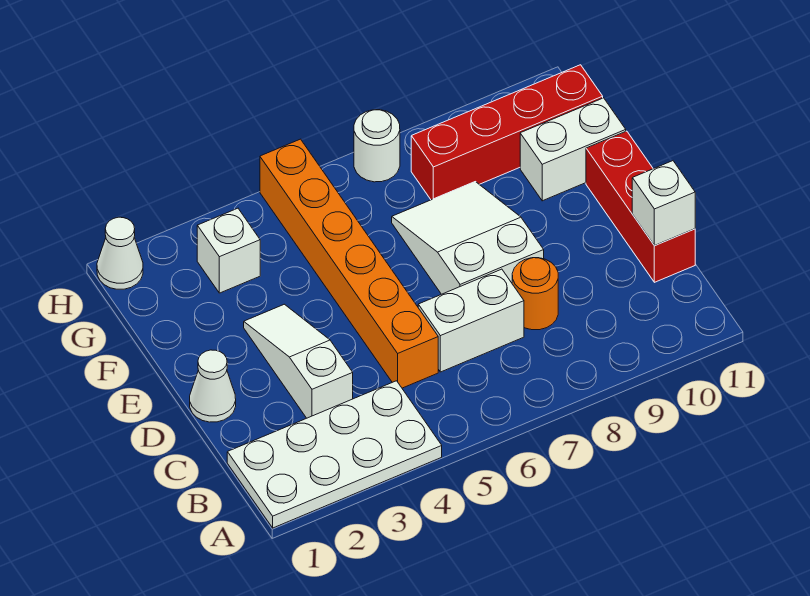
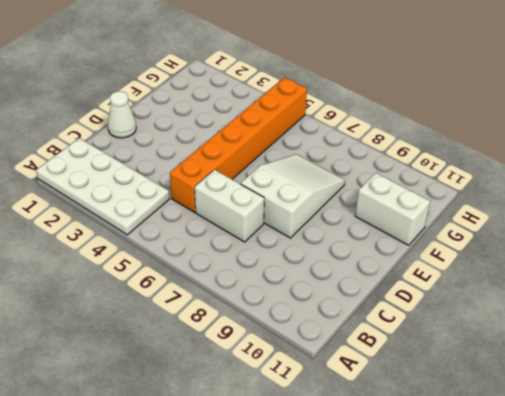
none -> white 1x3 slope [244,304,353,418]
none -> orange 1x1 round brick [512,258,558,330]
none -> red 1x3 brick [586,131,695,282]

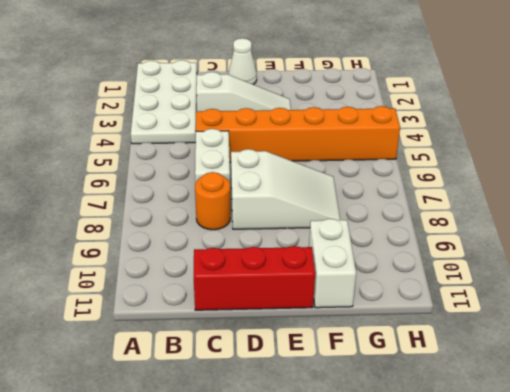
none -> white 1x1 brick [197,208,260,293]
none -> red 1x4 brick [411,65,603,200]
none -> white 1x1 cone [97,217,143,289]

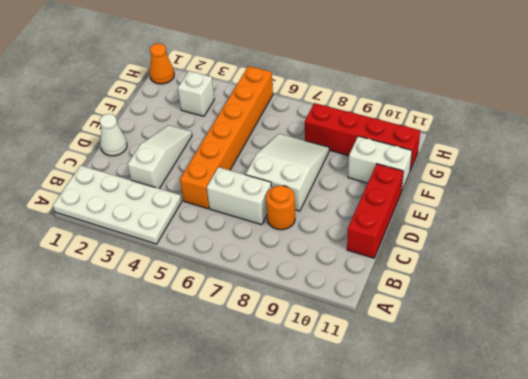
orange 1x1 cone [150,43,174,84] -> white 1x1 cone [97,217,143,289]
none -> white 1x1 round brick [354,110,400,182]
none -> white 1x1 brick [632,161,695,246]

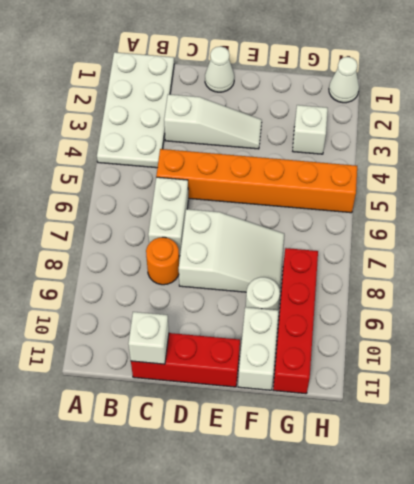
white 1x1 round brick [246,277,280,310] -> white 1x1 round brick moved to [354,110,400,182]

